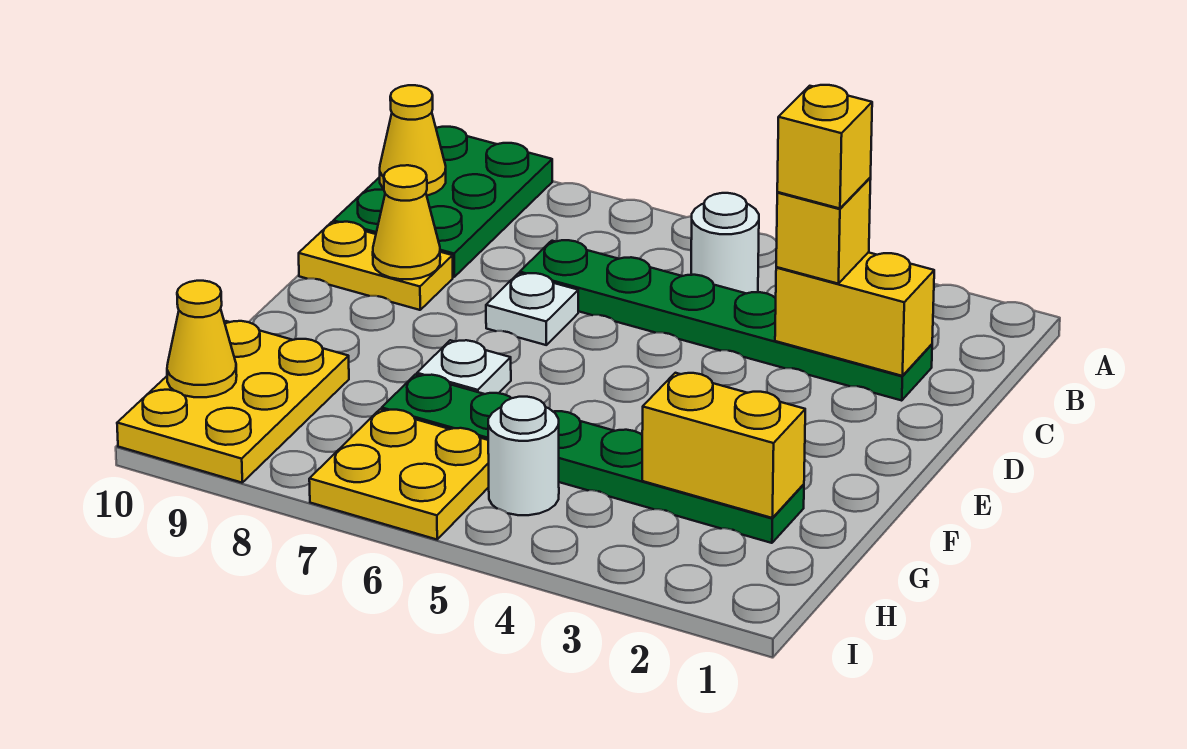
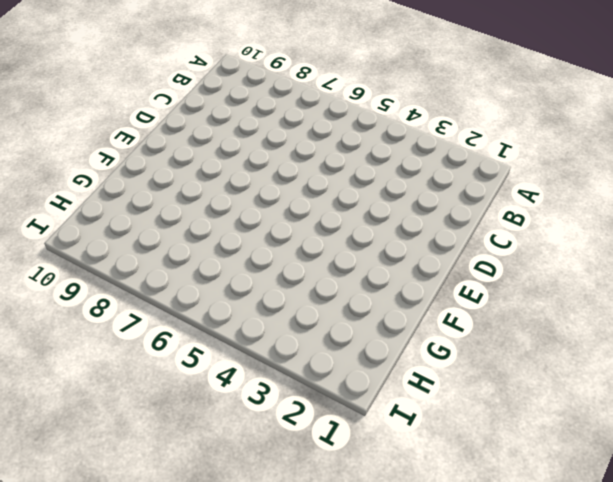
none -> green 2x3 plate [333,127,552,277]
none -> white 1x1 round brick [691,193,759,294]
none -> green 1x6 plate [520,240,932,401]

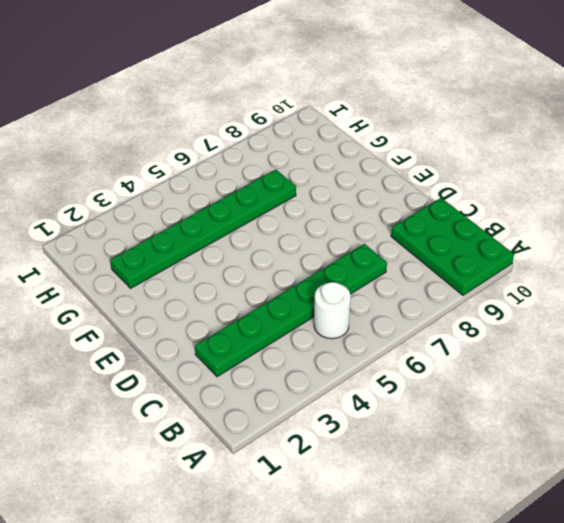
none -> white 1x1 plate [486,273,578,345]
none -> yellow 1x2 plate [299,222,453,310]
none -> white 1x1 plate [417,340,511,394]

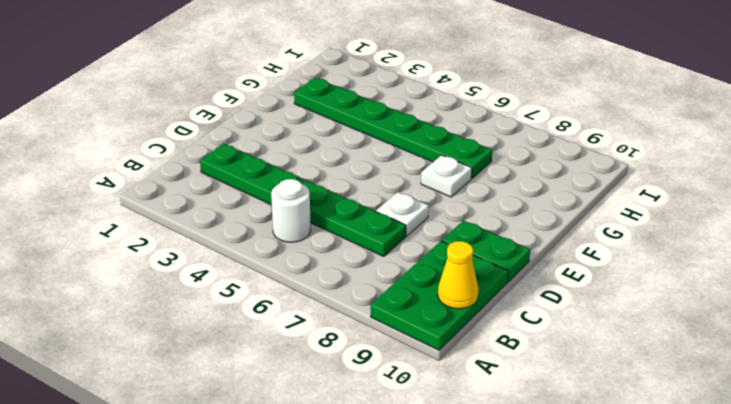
green 1x2 plate [442,220,530,282] -> yellow 1x2 plate [299,222,453,310]
none -> yellow 2x3 plate [117,321,349,483]
none -> white 1x1 round brick [488,397,559,515]
none -> yellow 2x2 plate [309,409,489,539]

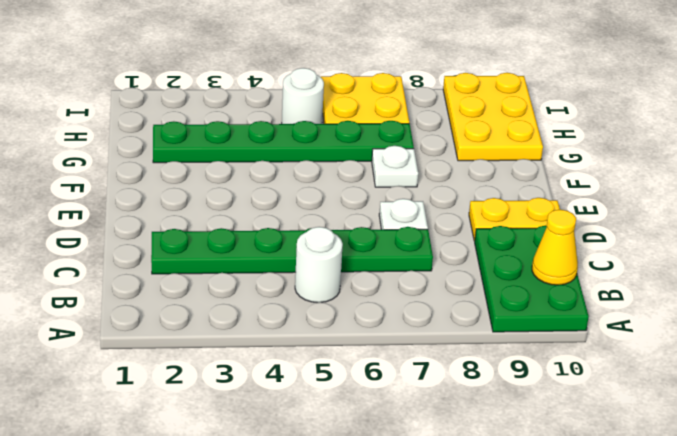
none -> yellow 1x2 brick [775,252,934,376]
none -> yellow 1x1 cone [373,165,440,279]
none -> yellow 1x2 brick [642,373,805,518]

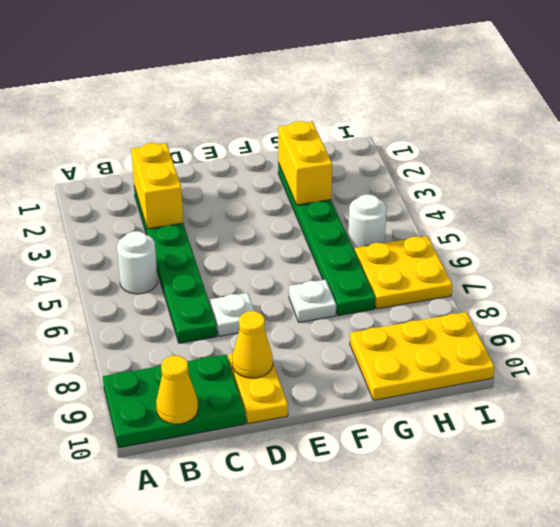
none -> yellow 1x1 cone [167,281,237,397]
none -> yellow 1x1 brick [776,178,871,284]
none -> yellow 1x1 brick [777,85,872,209]

